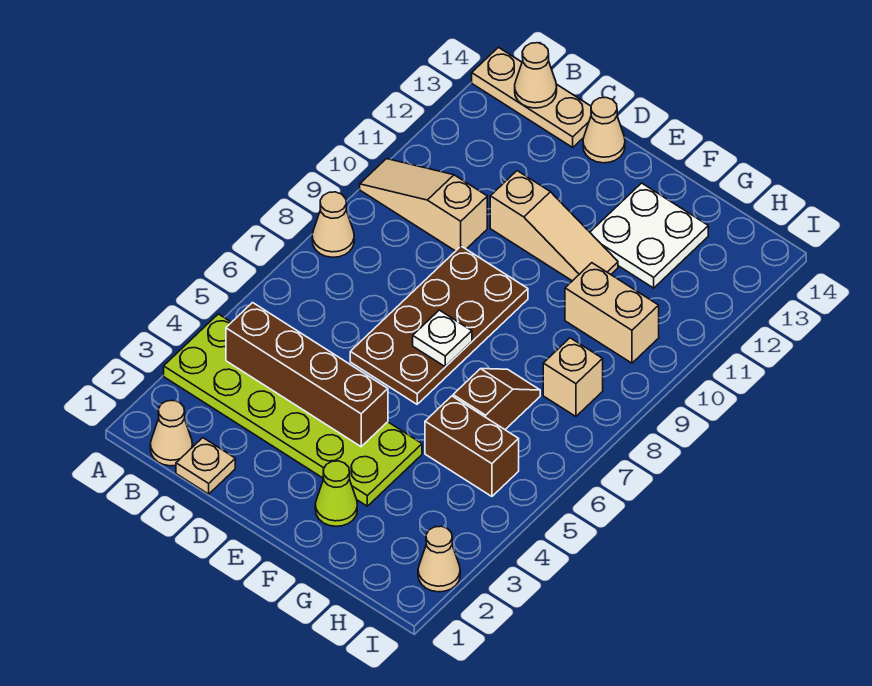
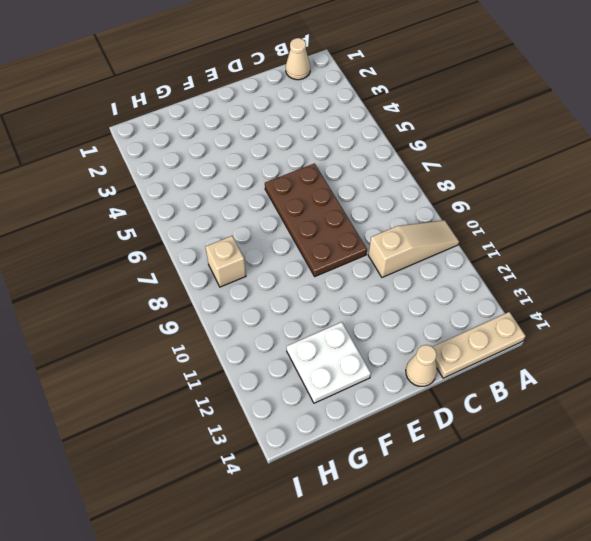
none -> lime 2x6 plate [164,314,422,506]
none -> tan 1x1 cone [312,192,354,257]
none -> tan 1x1 plate [176,438,235,494]

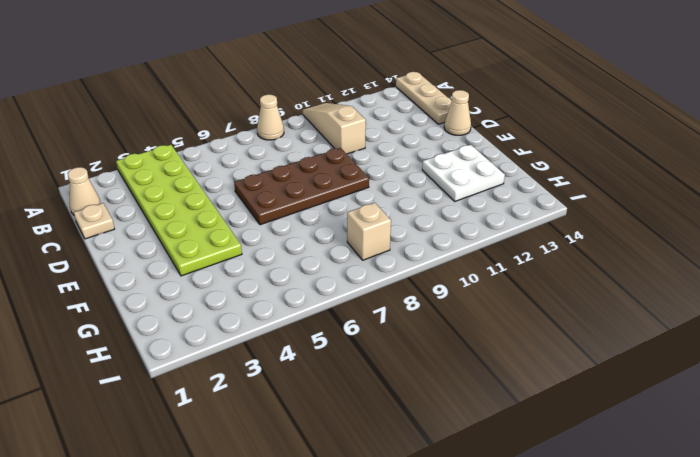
none -> tan 1x3 slope [490,171,618,281]
none -> lime 1x1 cone [315,461,357,526]
none -> brown 1x2 brick [425,396,519,496]

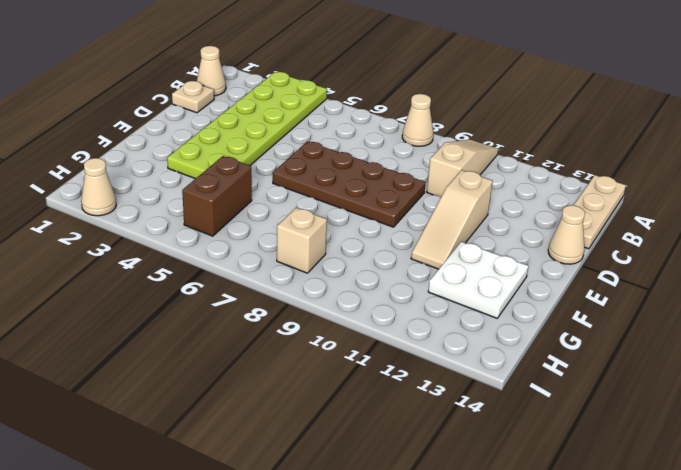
none -> lime 1x1 cone [315,461,357,526]
none -> brown 1x2 slope [453,369,540,429]
none -> tan 1x2 brick [565,263,659,363]

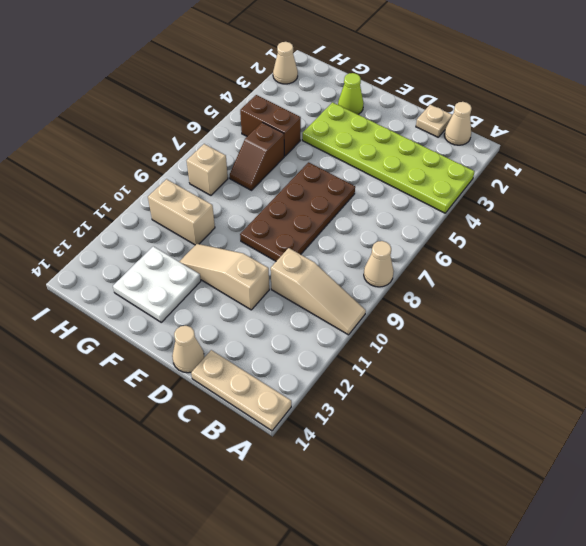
none -> brown 1x4 brick [226,303,388,447]
none -> tan 1x1 cone [515,43,557,108]
none -> white 1x1 plate [413,310,472,367]

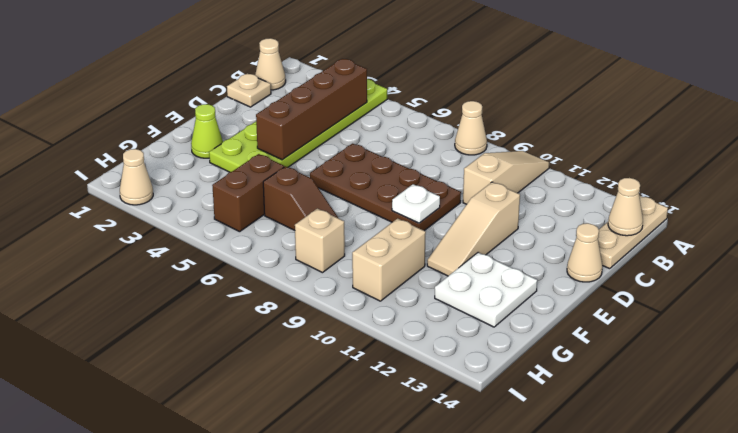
white 1x1 plate [392,184,440,223] -> white 1x1 plate moved to [413,310,472,367]

